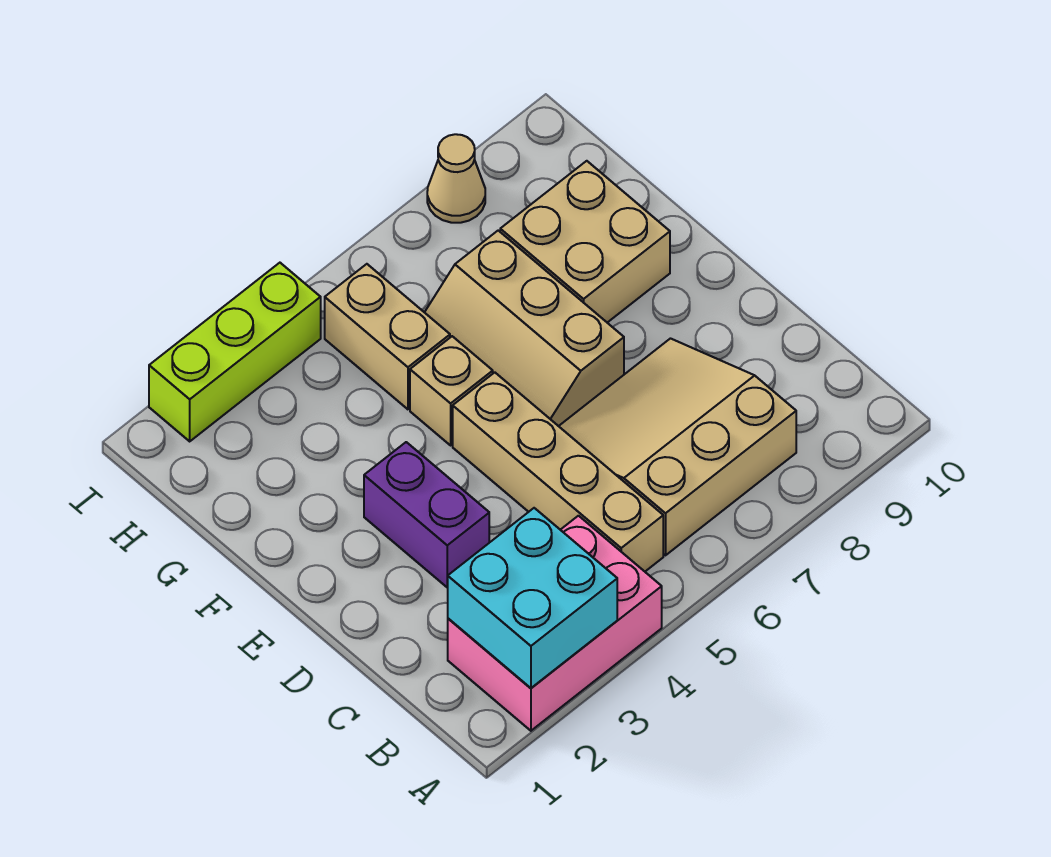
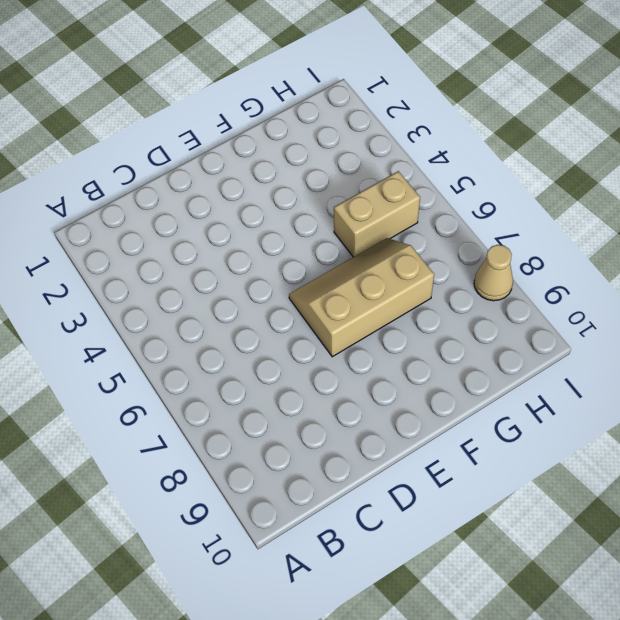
none -> pink 2x3 brick [448,516,662,731]
none -> tan 1x4 brick [453,372,663,571]

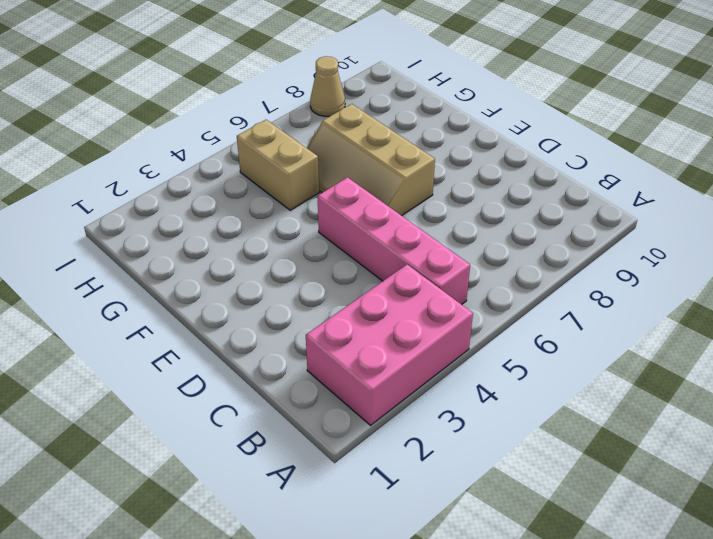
pink 1x4 brick [317,177,470,305] -> tan 1x4 brick [453,372,663,571]
none -> tan 3x3 slope [559,339,796,555]
none -> purple 1x2 brick [364,442,489,587]

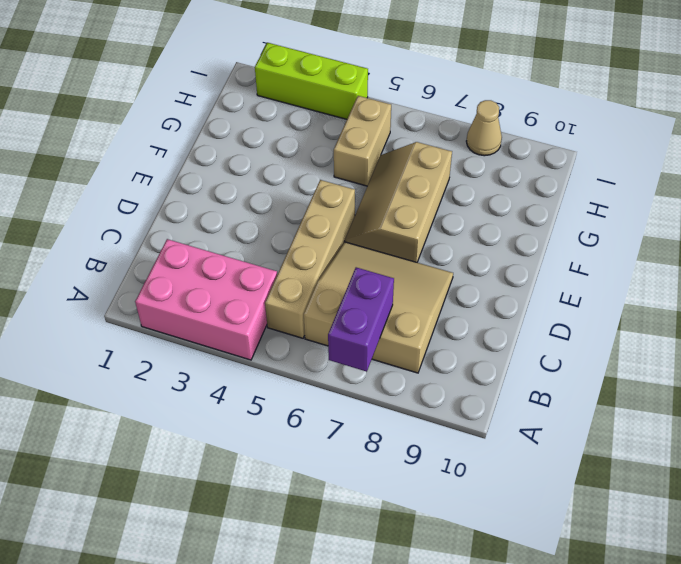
purple 1x2 brick [328,267,394,372] -> purple 1x2 brick moved to [364,442,489,587]
none -> tan 1x1 brick [410,336,493,445]
none -> tan 2x2 brick [500,161,670,323]

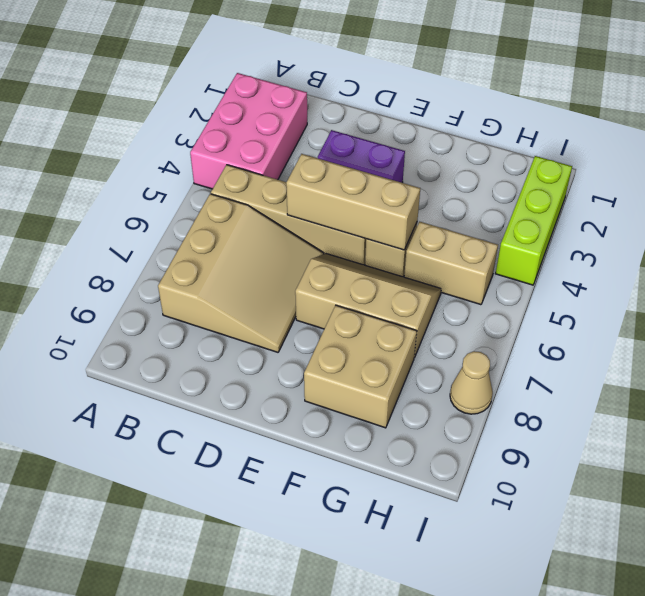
tan 1x3 brick [286,154,420,250] -> none
none -> cyan 2x2 brick [447,508,617,688]

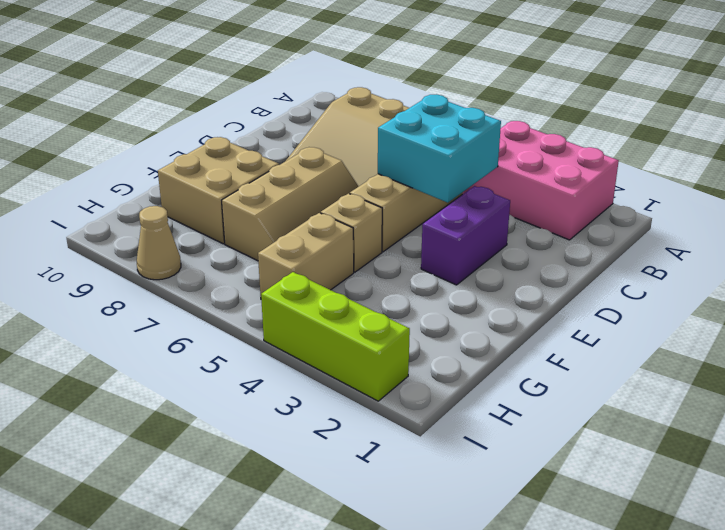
cyan 2x2 brick [378,94,501,203] -> cyan 2x2 brick moved to [447,508,617,688]

